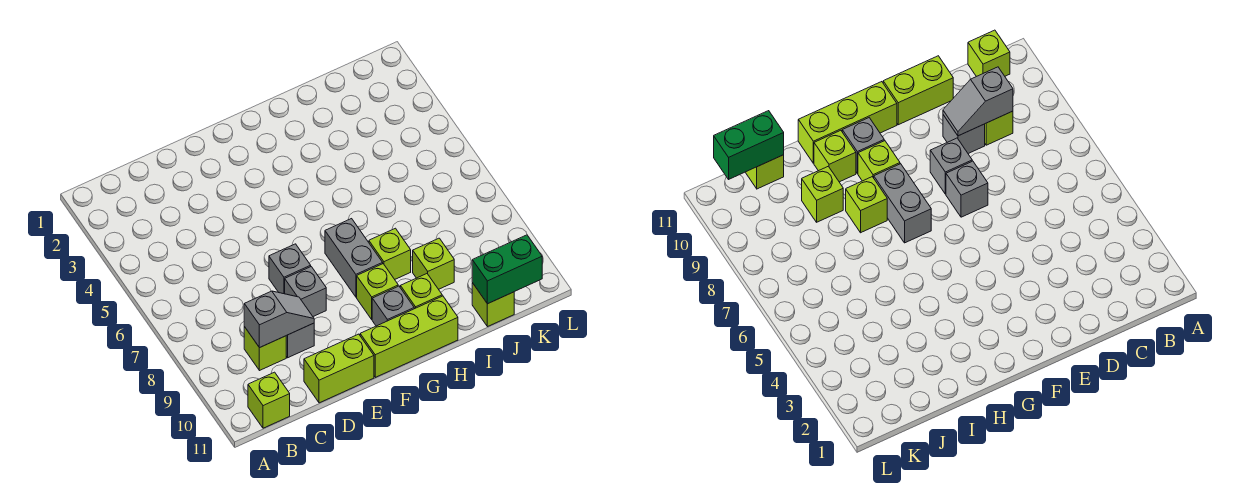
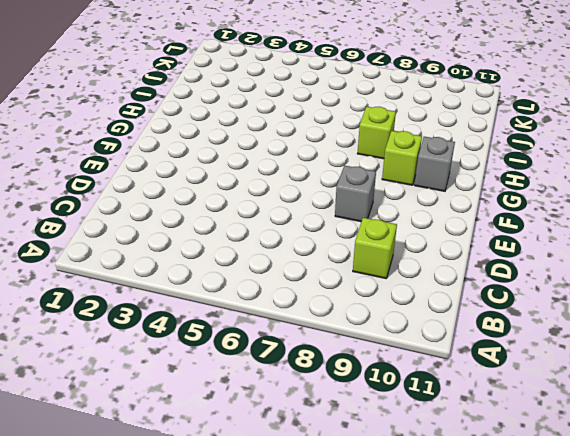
none -> lime 1x1 brick [248,372,290,428]
none -> grey 1x1 brick [286,323,314,358]
none -> lime 1x2 brick [304,334,374,403]

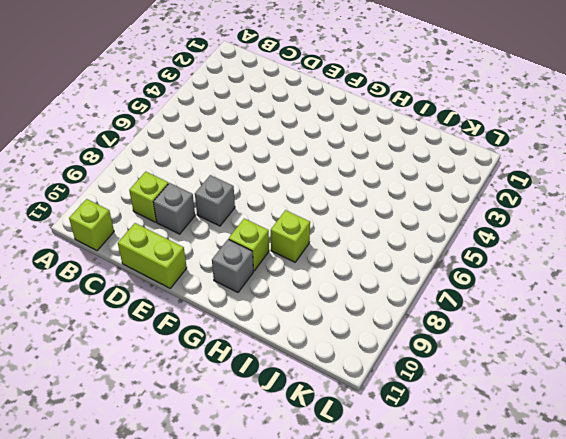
none -> grey 1x1 brick [269,244,311,294]
none -> lime 1x3 brick [360,296,458,377]
none -> grey 1x2 brick [325,219,383,297]

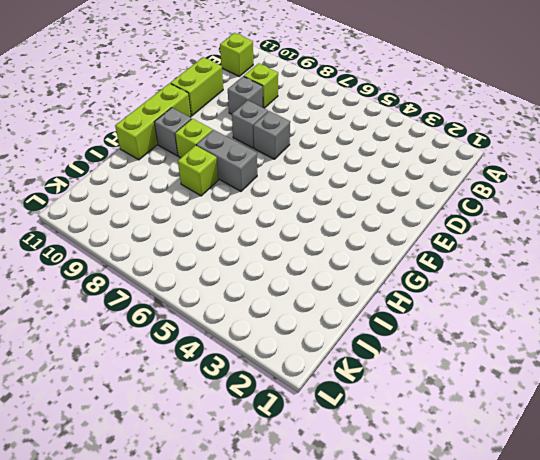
none -> lime 1x1 brick [400,274,442,309]
none -> lime 1x1 brick [413,238,454,289]
none -> lime 1x1 brick [472,283,514,327]

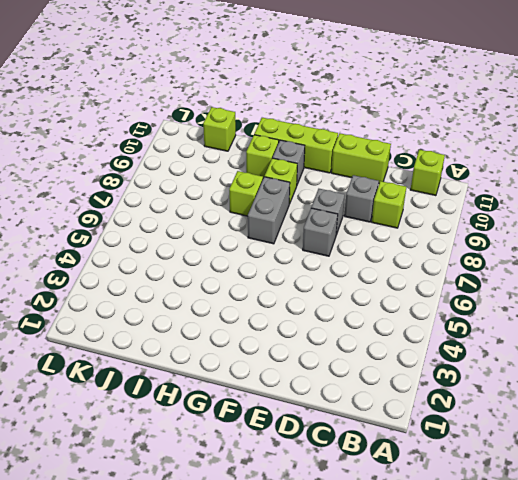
none -> lime 1x1 brick [413,238,454,289]
none -> grey 1x2 slope [244,291,314,348]
none -> green 1x2 brick [472,235,542,304]

